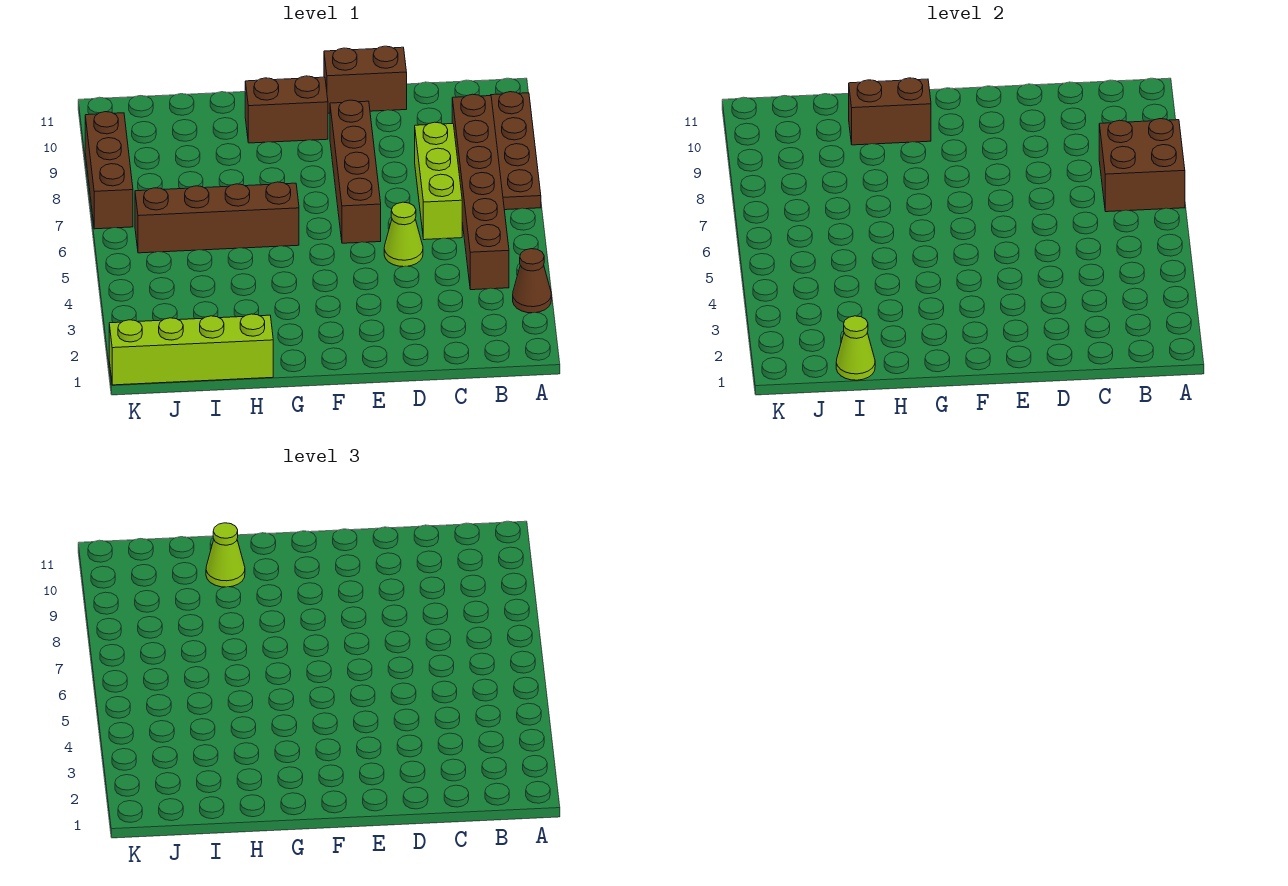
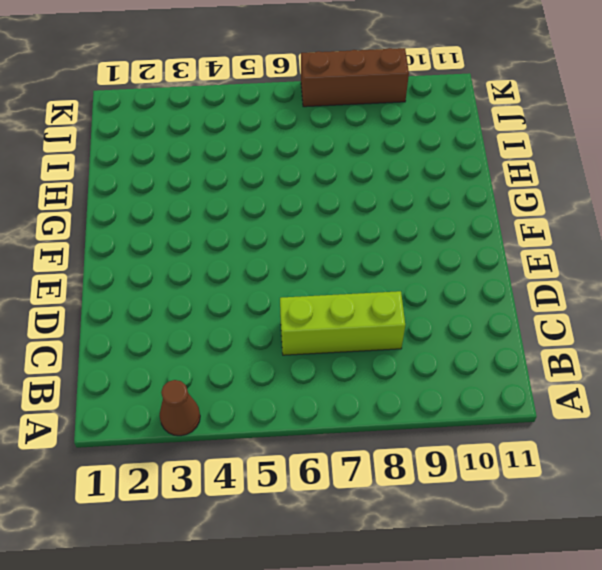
none -> brown 1x4 plate [490,92,541,210]
none -> brown 1x6 brick [452,94,509,290]
none -> lime 1x1 cone [384,202,423,267]

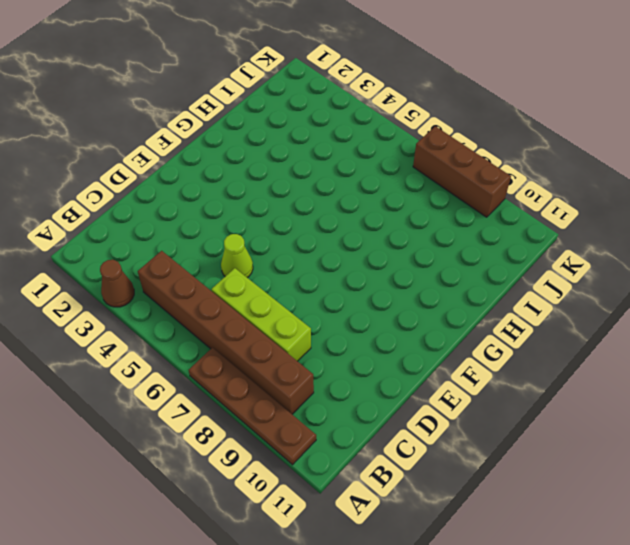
none -> brown 1x2 brick [324,46,407,113]
none -> brown 1x4 brick [330,100,381,243]
none -> brown 1x2 brick [245,76,328,143]

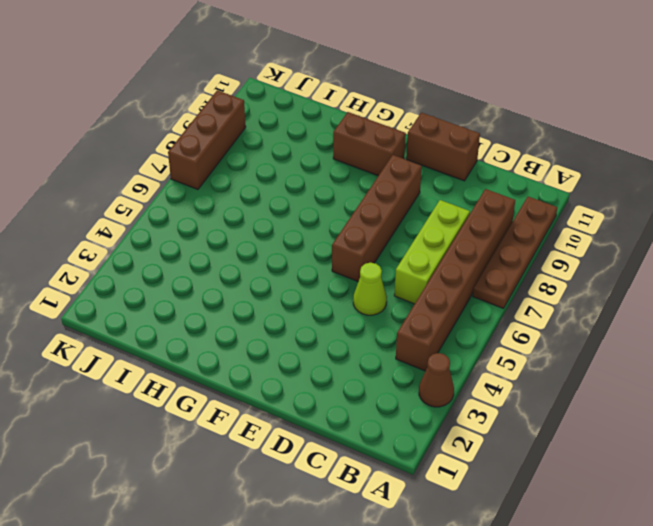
none -> brown 1x4 brick [135,182,299,253]
none -> lime 1x4 brick [109,314,273,385]
none -> brown 2x2 brick [1099,119,1185,212]

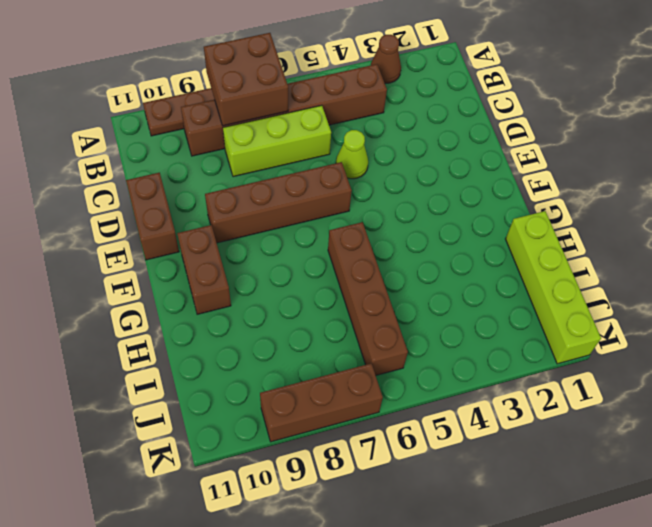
none -> brown 1x2 brick [849,78,931,145]
none -> lime 1x1 cone [836,316,875,380]
none -> lime 1x1 cone [206,523,245,587]

